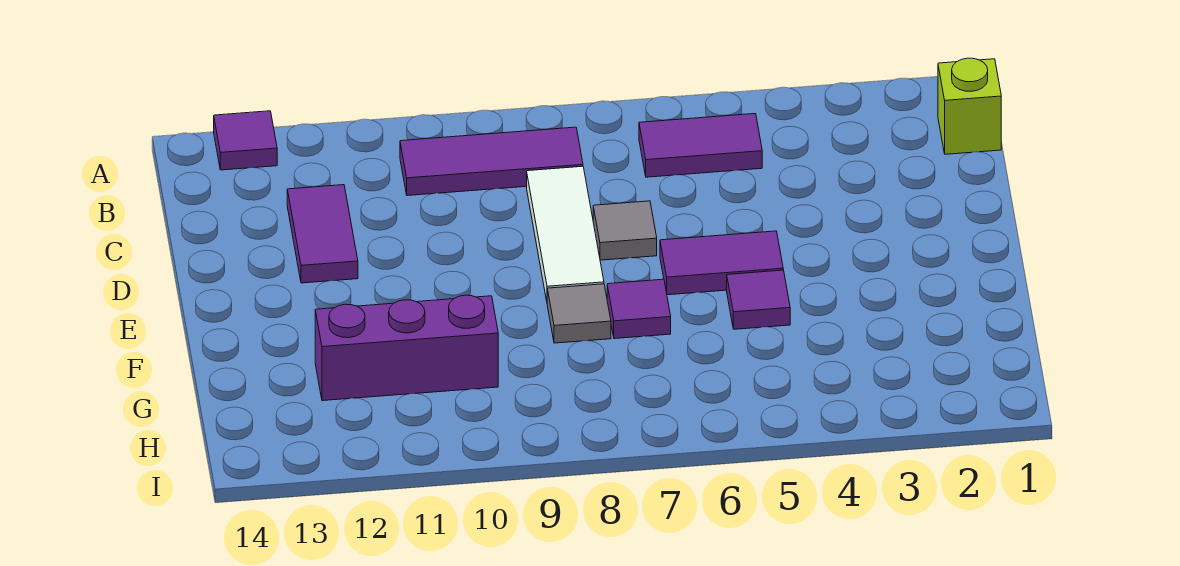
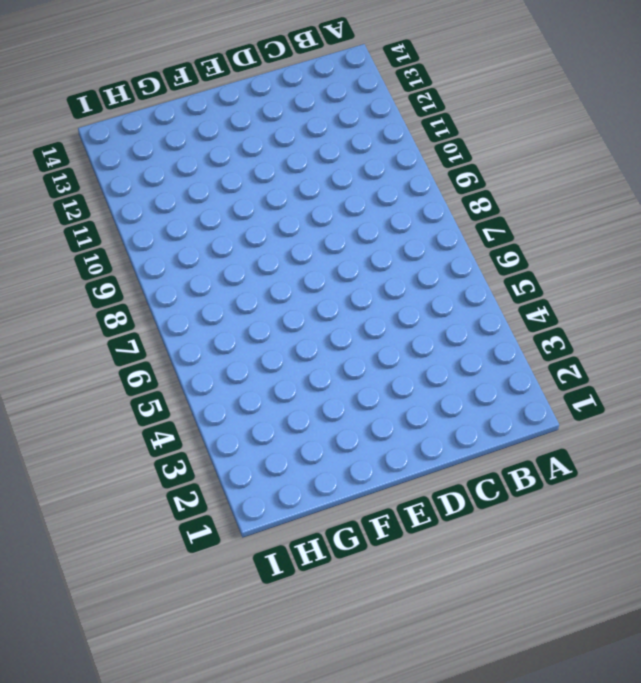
none -> purple 1x1 tile [214,111,277,170]
none -> lime 1x1 brick [938,58,1001,154]
none -> purple 1x2 tile [639,114,762,177]

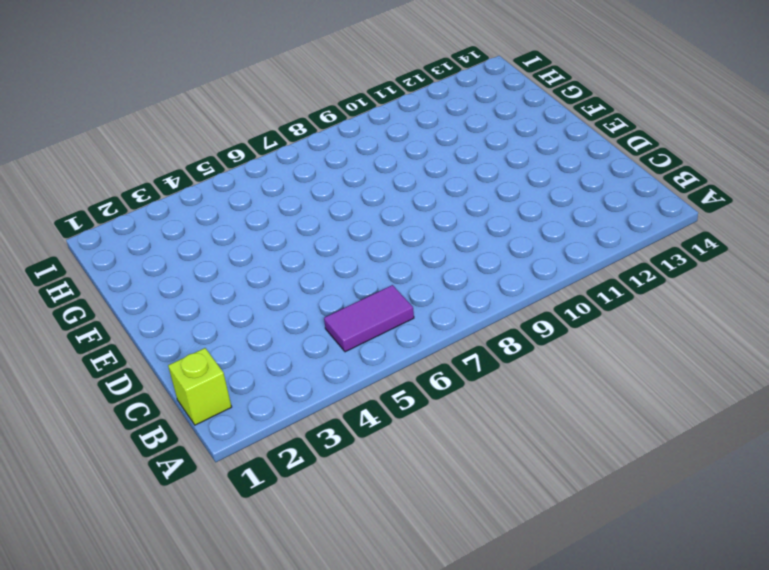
none -> purple 1x1 tile [214,111,277,170]
none -> purple 1x3 tile [400,127,583,196]
none -> white 1x3 tile [527,166,604,301]

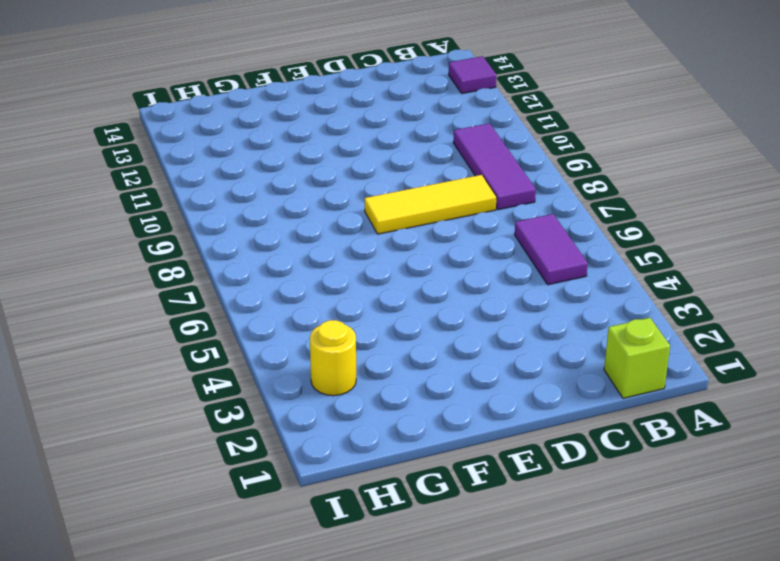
yellow 1x3 tile [365,175,497,234] -> white 1x3 tile [527,166,604,301]
yellow 1x1 round brick [310,320,356,396] -> none
none -> purple 1x2 tile [287,185,358,283]
none -> grey 1x1 tile [593,201,657,260]
none -> purple 1x2 tile [660,231,783,295]

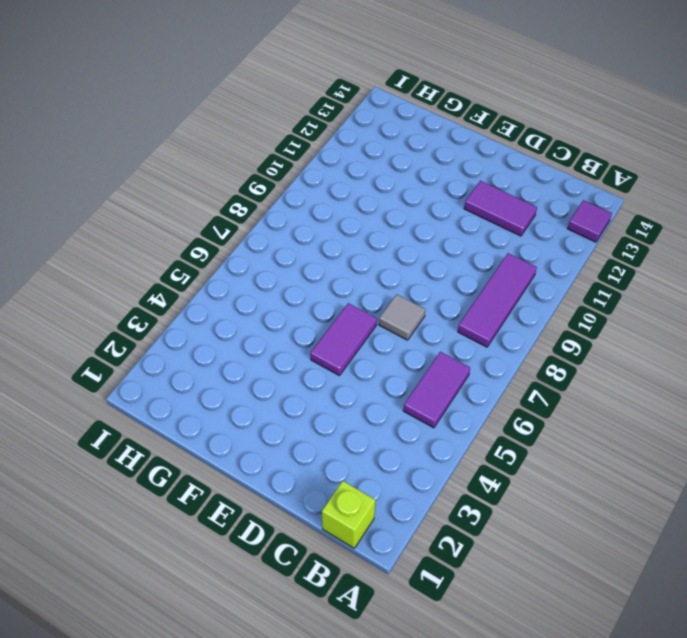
none -> white 1x3 tile [527,166,604,301]
none -> purple 1x1 tile [727,270,790,329]
none -> purple 1x1 tile [607,279,671,339]

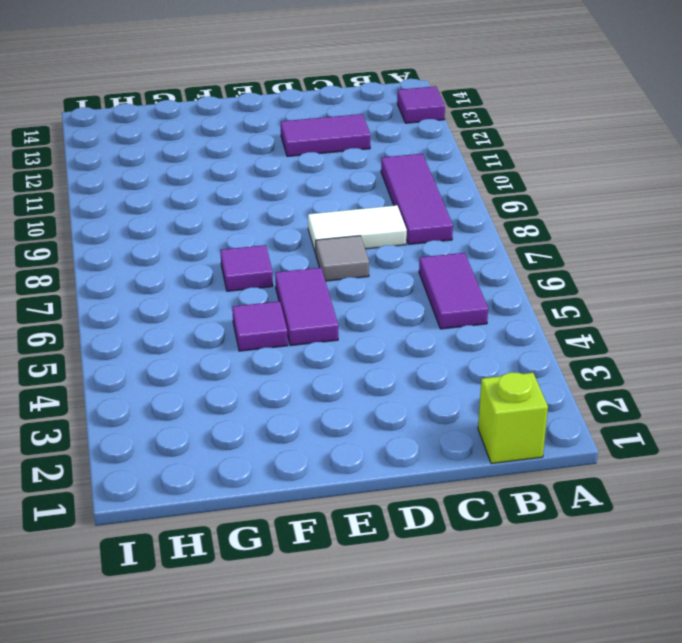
white 1x2 tile [308,205,407,254] -> white 1x3 tile [527,166,604,301]
none -> grey 1x1 tile [547,284,611,343]
none -> purple 1x3 brick [315,295,498,401]

